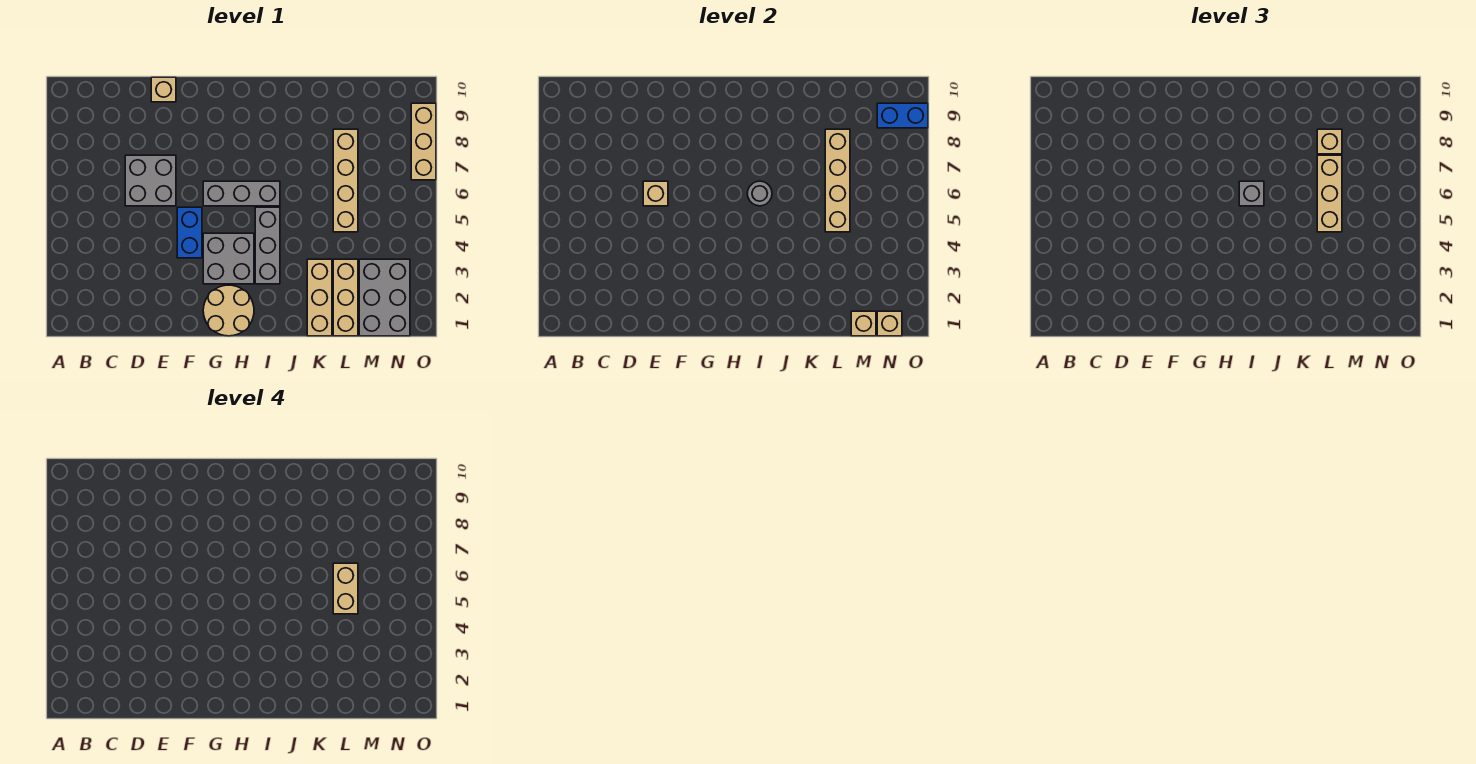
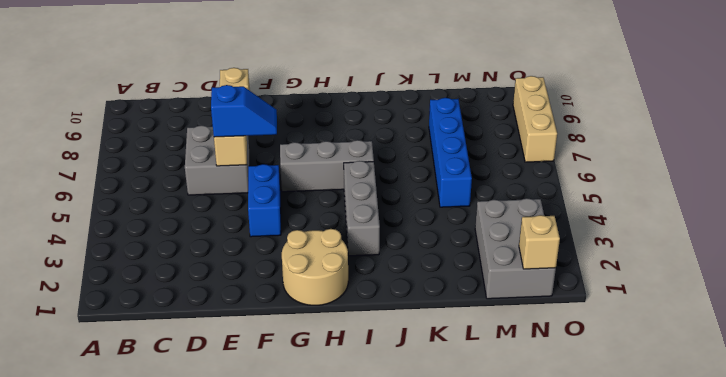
blue 1x2 slope [211,85,277,137] -> none
blue 1x4 brick [429,98,472,207] -> tan 1x4 brick [333,129,358,232]
none -> grey 2x2 brick [203,233,254,284]
none -> tan 1x3 brick [307,259,332,336]
none -> tan 1x3 brick [333,259,358,336]

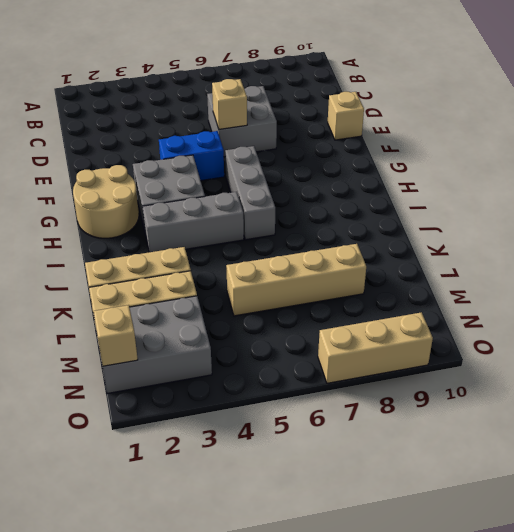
none -> grey 1x1 round brick [747,181,772,206]
none -> tan 1x4 brick [825,129,850,232]
none -> tan 1x1 brick [851,311,876,336]

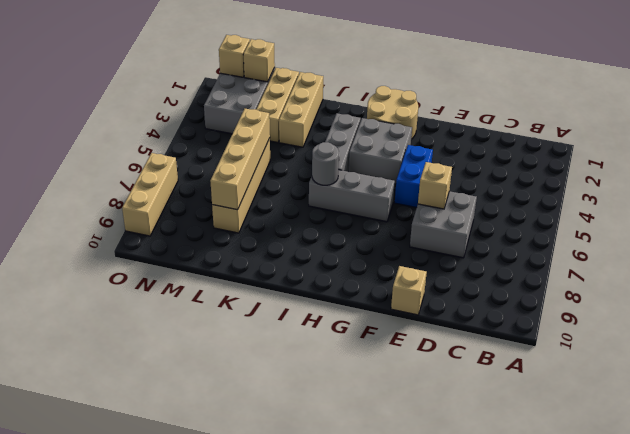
none -> blue 1x2 brick [877,103,928,128]
none -> grey 1x1 brick [1239,181,1264,206]
none -> tan 1x3 brick [1317,155,1342,232]

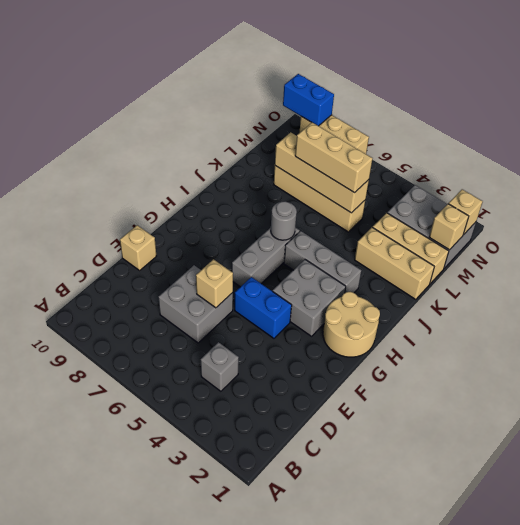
grey 1x1 brick [201,342,239,391] -> grey 1x1 brick moved to [1239,181,1264,206]
blue 1x2 brick [283,74,334,126] -> blue 1x2 brick turned to [877,103,928,128]
none -> tan 1x1 brick [1317,129,1342,154]
none -> tan 1x2 brick [333,563,358,614]

